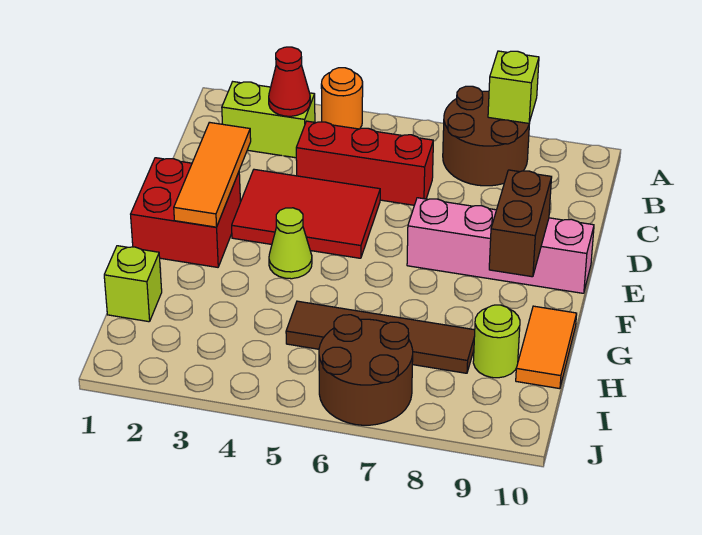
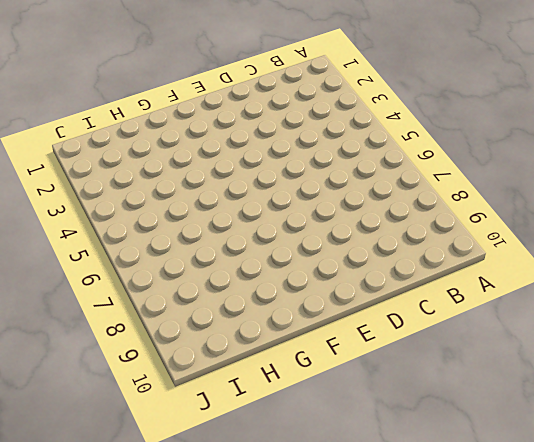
none -> orange 1x1 round brick [321,68,363,129]
none -> brown 2x2 round brick [443,86,530,186]
none -> lime 1x2 brick [222,82,315,158]

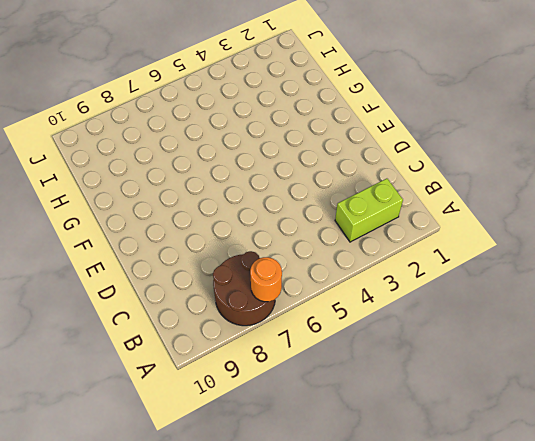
orange 1x1 round brick [250,257,282,302] -> orange 1x1 round brick moved to [321,68,363,129]
none -> red 1x3 brick [296,121,433,205]
none -> red 2x3 tile [232,169,380,258]
none -> red 2x2 brick [131,158,240,267]

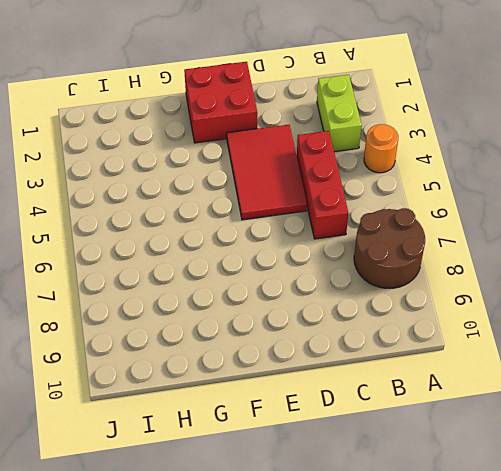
none -> pink 1x4 brick [407,198,594,293]
none -> lime 1x1 cone [269,208,312,279]
none -> orange 1x2 tile [516,306,577,389]

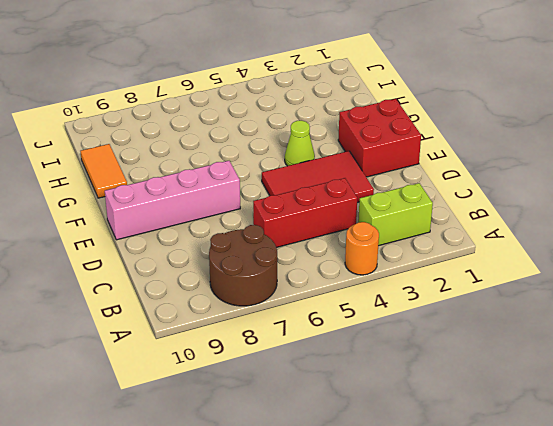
none -> lime 1x1 brick [104,246,162,322]
none -> brown 1x4 tile [286,301,475,373]
none -> lime 1x1 round brick [473,305,520,378]

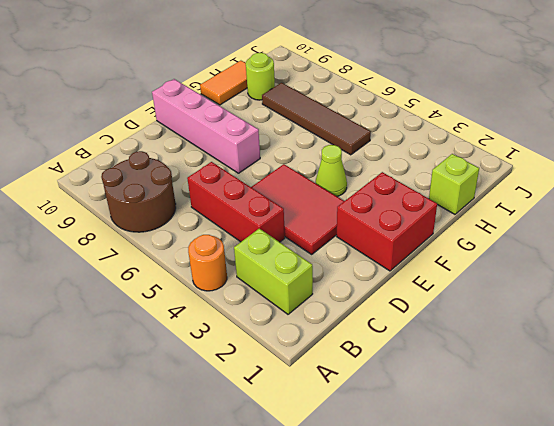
none -> brown 2x2 round brick [319,315,413,425]
none -> lime 1x1 brick [488,51,539,123]
none -> red 1x1 cone [269,47,310,116]

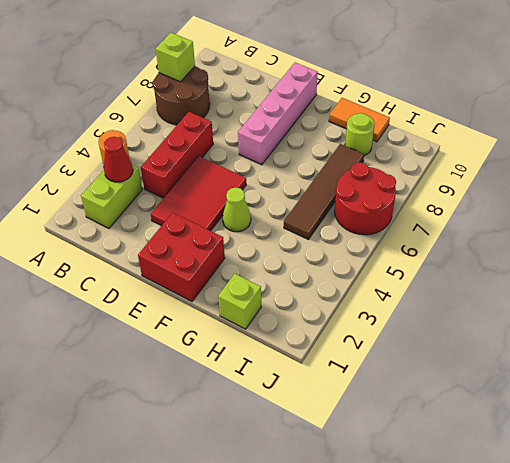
red 2x2 round brick [335,162,396,235] -> brown 2x2 round brick [319,315,413,425]
none -> orange 1x3 tile [174,122,251,227]
none -> brown 1x2 brick [489,170,552,277]

